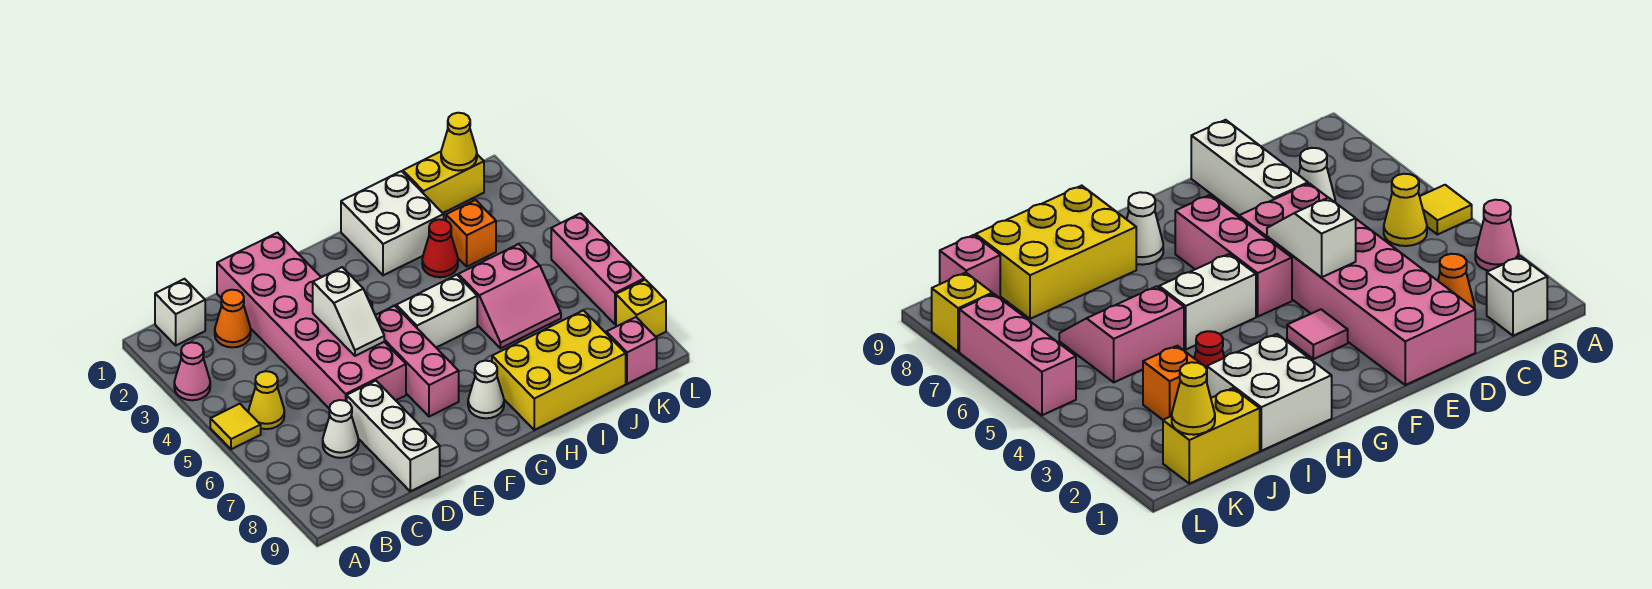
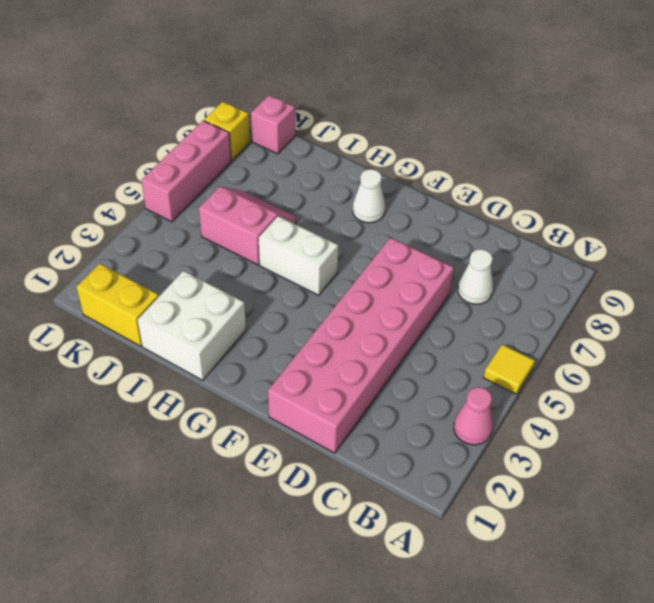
none -> white 1x1 brick [155,279,205,345]
none -> yellow 1x1 cone [249,371,284,429]
none -> orange 1x1 cone [215,290,251,347]

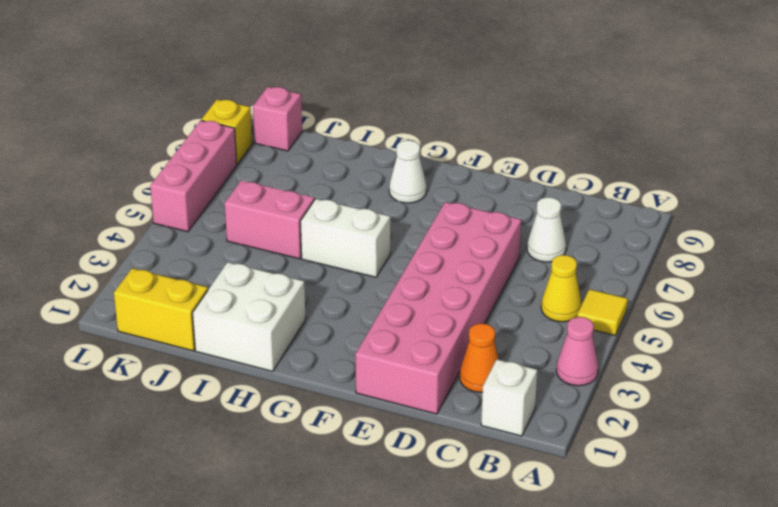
none -> white 1x3 brick [347,381,440,491]
none -> pink 1x1 tile [1287,309,1348,359]
none -> pink 1x3 brick [375,306,459,417]

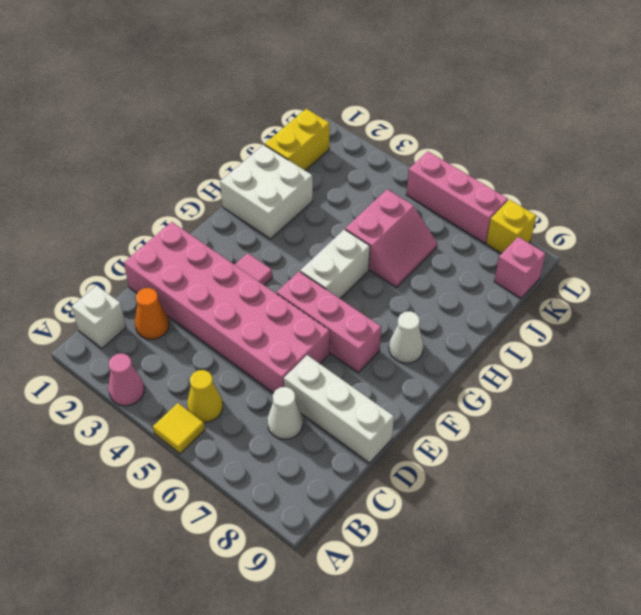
none -> yellow 2x3 brick [492,310,626,430]
none -> red 1x1 cone [422,219,458,277]
none -> orange 1x1 brick [446,200,496,266]

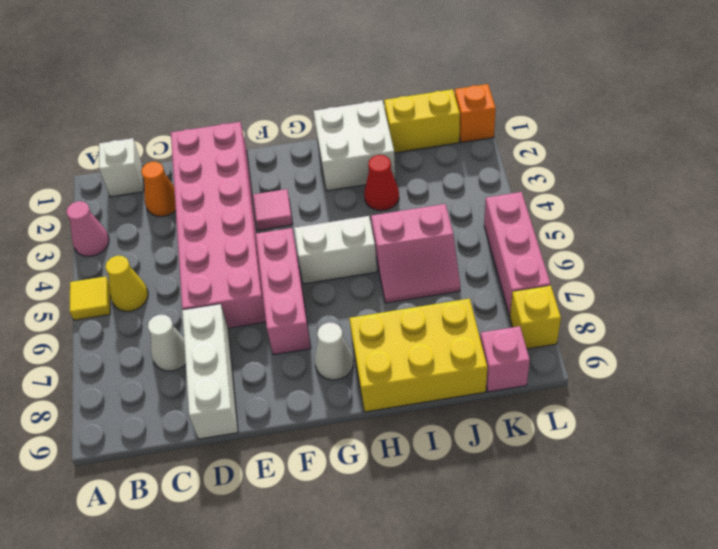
orange 1x1 brick [455,84,496,143] -> orange 1x1 brick moved to [446,200,496,266]
none -> white 1x2 slope [313,267,384,356]
none -> yellow 1x1 cone [441,113,477,171]

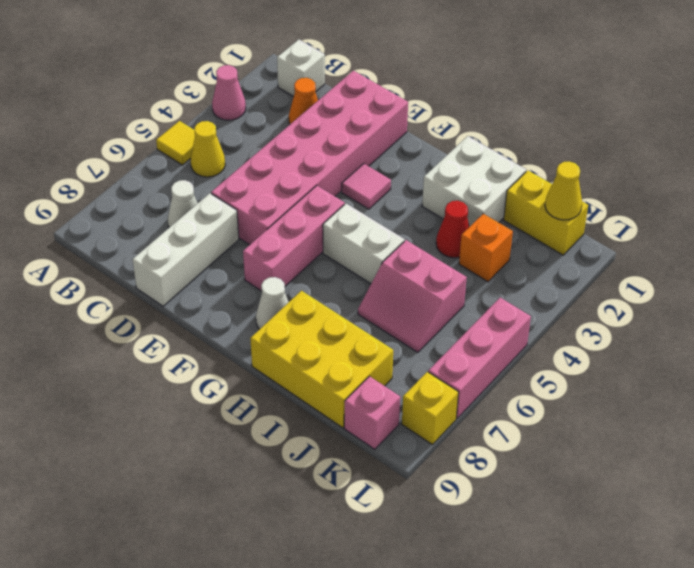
none -> white 1x2 slope [313,267,384,356]

